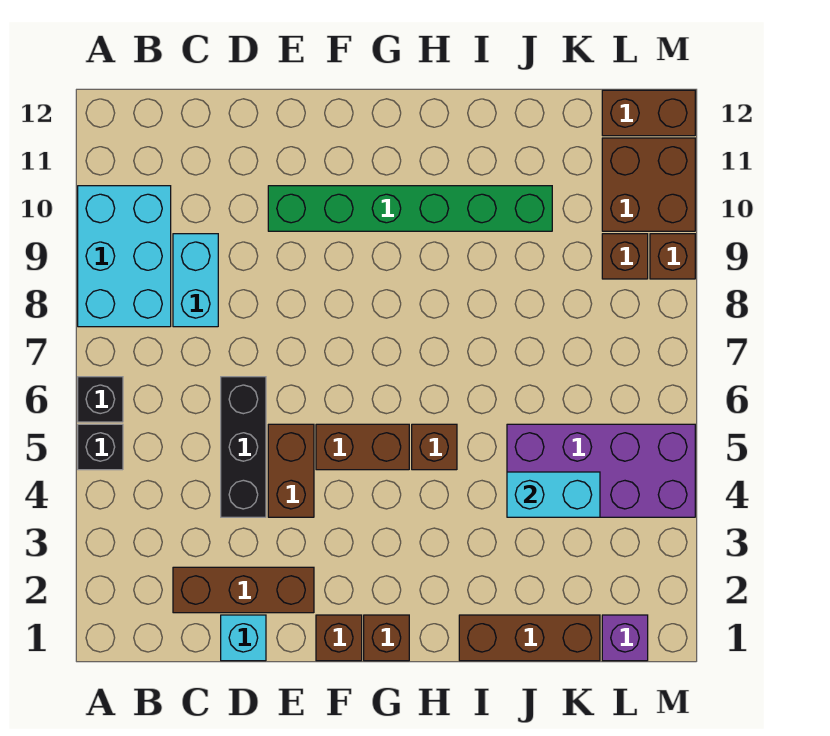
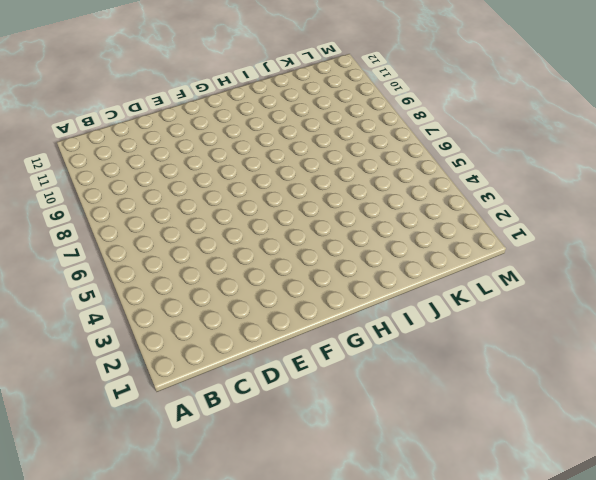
none -> black 1x1 brick [78,424,123,470]
none -> black 1x1 brick [78,377,123,422]
none -> cyan 2x3 brick [78,186,171,327]

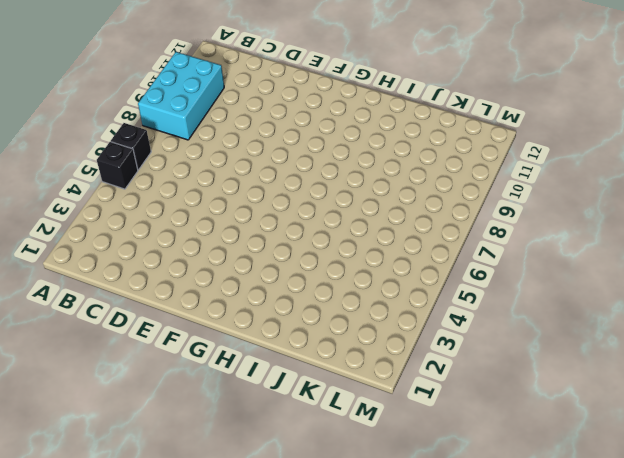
none -> brown 1x3 brick [173,567,314,613]
none -> cyan 1x2 brick [173,234,218,327]
none -> cyan 1x1 brick [221,615,266,661]

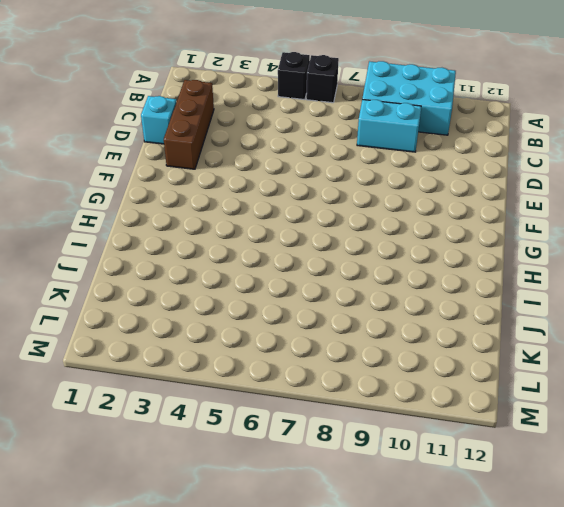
none -> black 1x3 brick [221,377,266,517]
none -> brown 1x2 brick [268,424,314,517]
none -> green 1x6 brick [268,186,552,231]

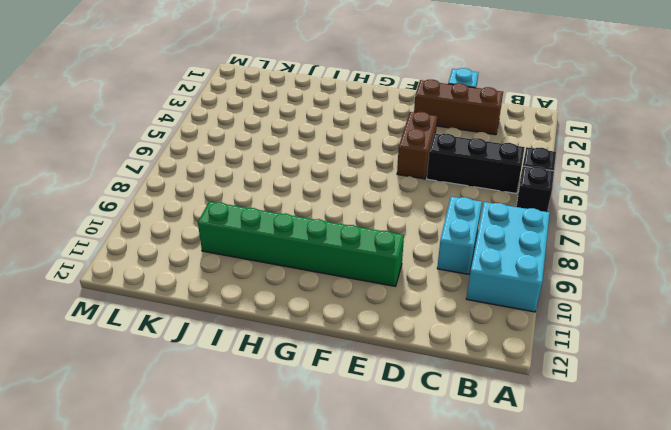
black 1x3 brick [427,134,525,193] -> black 1x3 brick turned to [221,377,266,517]
none -> brown 1x1 brick [316,615,362,661]
none -> brown 1x2 brick [316,424,409,470]
none -> brown 1x1 brick [364,615,409,661]

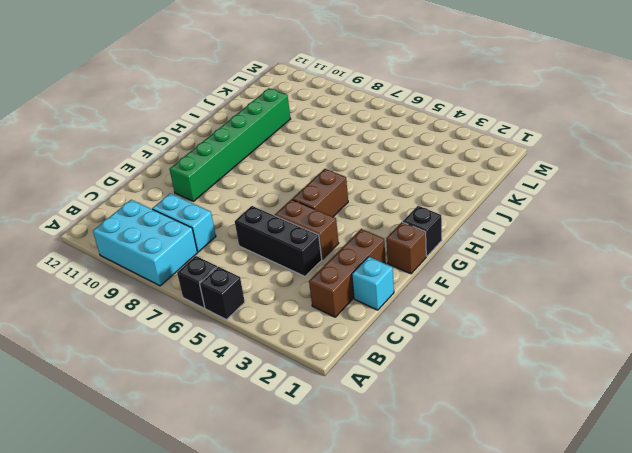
black 1x1 brick [403,206,442,256] -> brown 1x1 brick [364,615,409,661]
none -> brown 1x1 brick [412,424,457,470]
none -> brown 1x3 brick [459,615,600,661]
none -> purple 2x4 brick [507,424,695,517]

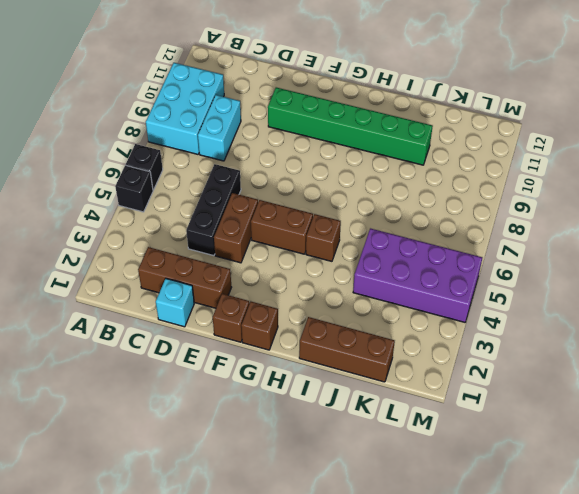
none -> purple 1x1 brick [602,615,648,661]
none -> brown 1x1 brick [602,234,648,279]
none -> brown 2x2 brick [602,138,695,231]

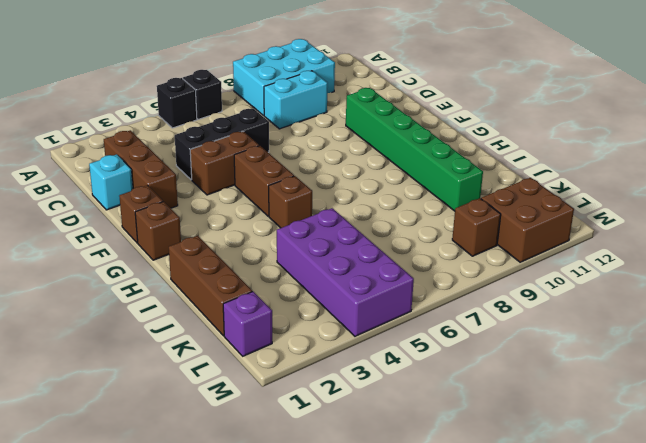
none -> brown 1x2 brick [602,90,695,136]
none -> brown 1x1 brick [650,234,695,279]
none -> cyan 1x2 brick [507,472,600,517]

